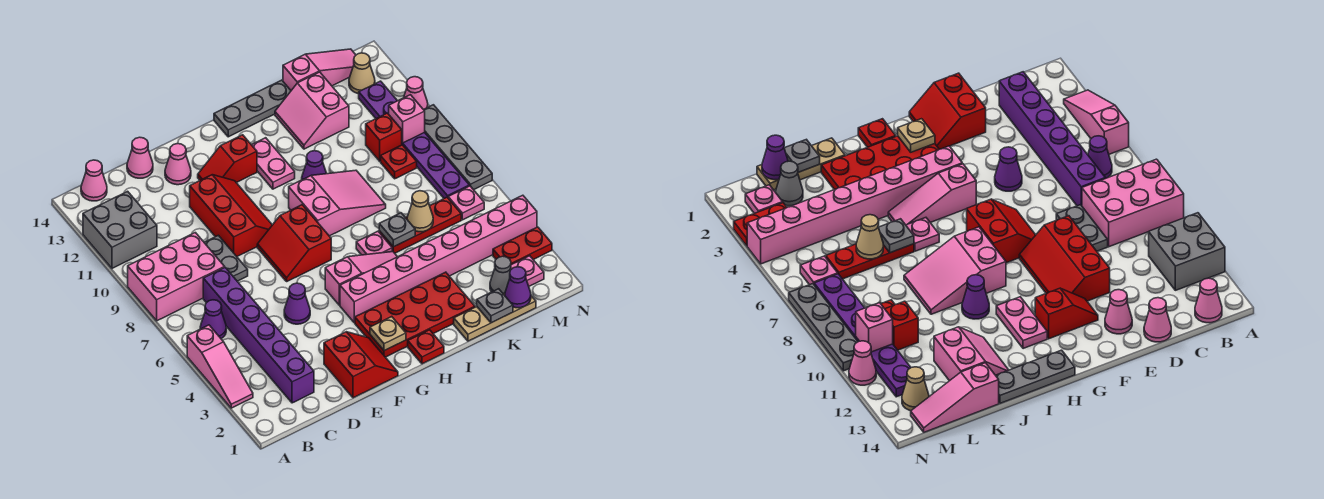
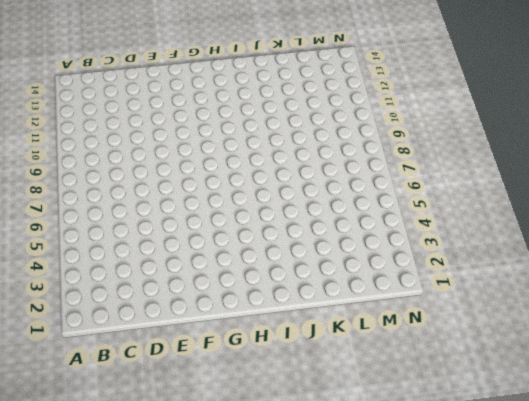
none -> pink 1x3 slope [187,325,253,408]
none -> pink 2x3 brick [128,233,225,321]
none -> grey 2x2 brick [83,191,157,268]
none -> purple 1x1 cone [200,300,226,339]

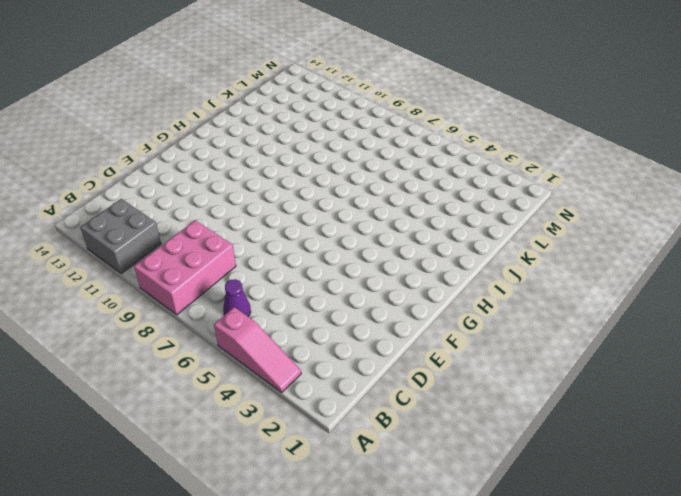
none -> pink 1x1 cone [81,160,107,201]
none -> purple 1x6 brick [203,268,314,403]
none -> grey 1x2 plate [204,235,248,281]
none -> pink 1x1 cone [127,137,153,178]

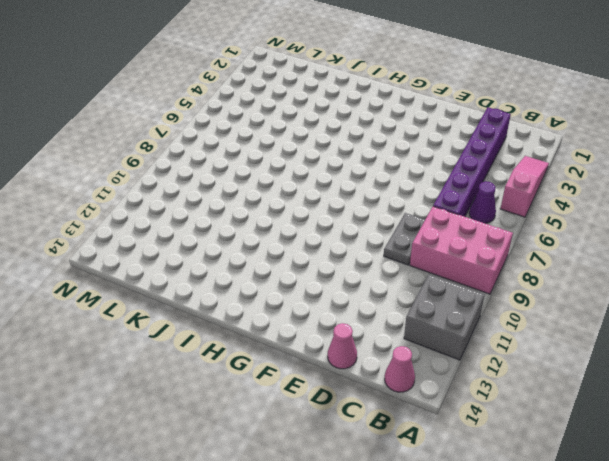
none -> red 2x2 slope [324,332,398,398]
none -> purple 1x1 cone [284,283,310,324]
none -> red 2x3 slope [190,175,272,256]
none -> pink 1x1 cone [165,144,191,185]

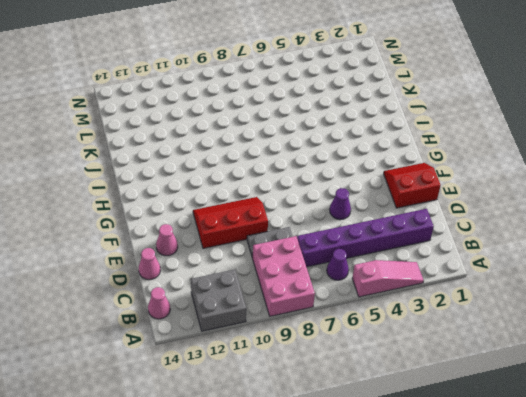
none -> red 2x2 slope [257,205,331,281]
none -> red 1x2 slope [198,135,257,183]
none -> red 2x4 plate [355,272,475,357]
none -> pink 1x8 brick [340,195,537,323]

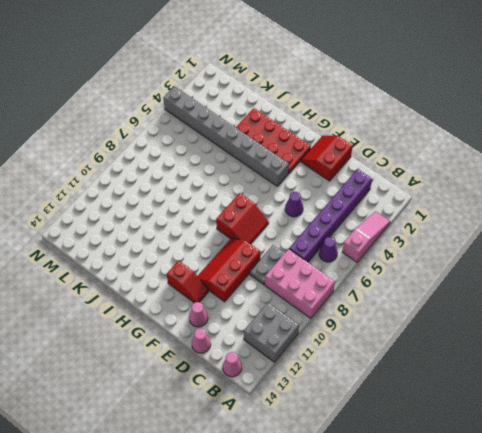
grey 1x8 brick [163,86,289,186] -> pink 1x8 brick [340,195,537,323]
none -> pink 1x3 slope [325,252,397,305]
none -> red 1x1 plate [408,330,444,364]
none -> pink 2x3 slope [289,170,386,236]
none -> pink 1x2 plate [252,138,295,189]

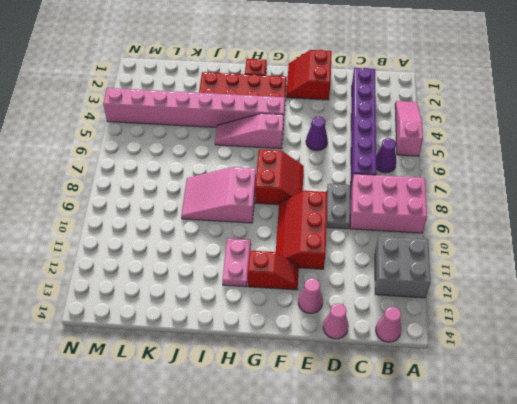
none -> grey 1x3 plate [214,80,291,137]
none -> pink 1x1 plate [356,231,392,255]
none -> purple 1x1 cone [302,151,327,180]
none -> tan 1x3 plate [454,293,536,341]

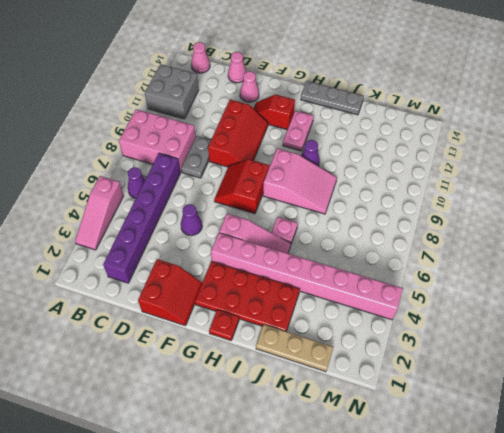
none -> red 1x3 plate [379,197,461,253]
none -> pink 2x2 slope [275,72,349,149]
none -> pink 1x3 slope [283,49,356,90]
none -> grey 1x1 cone [490,256,511,293]

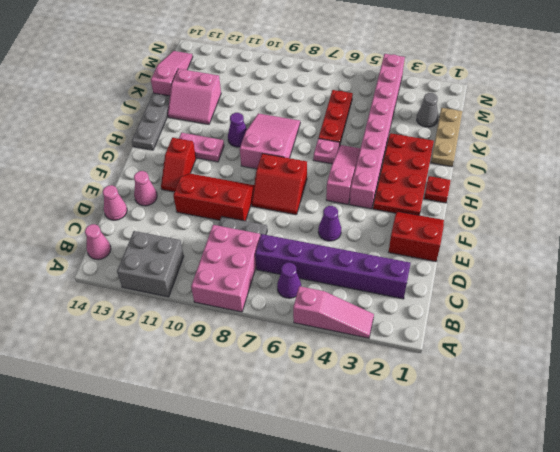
none -> red 1x1 plate [381,145,417,179]
none -> red 1x1 brick [366,113,402,161]
none -> pink 1x1 plate [511,256,544,286]
none -> red 1x2 plate [493,227,552,265]

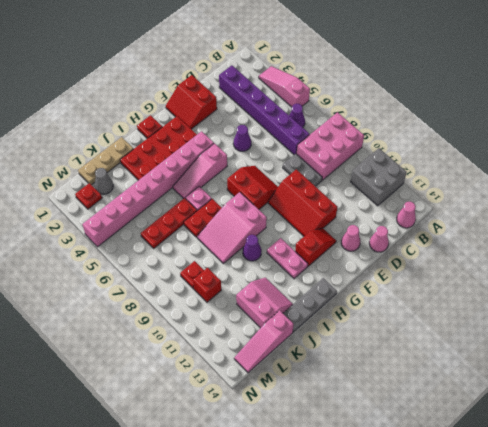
red 1x2 plate [184,199,222,237] -> red 1x2 plate moved to [493,227,552,265]
red 1x1 plate [75,183,102,209] -> pink 1x1 plate [511,256,544,286]
none -> pink 1x1 plate [448,186,484,220]
none -> purple 1x6 plate [359,81,469,198]
none -> tan 1x1 cone [349,53,375,94]
none -> grey 1x4 plate [424,105,492,190]

